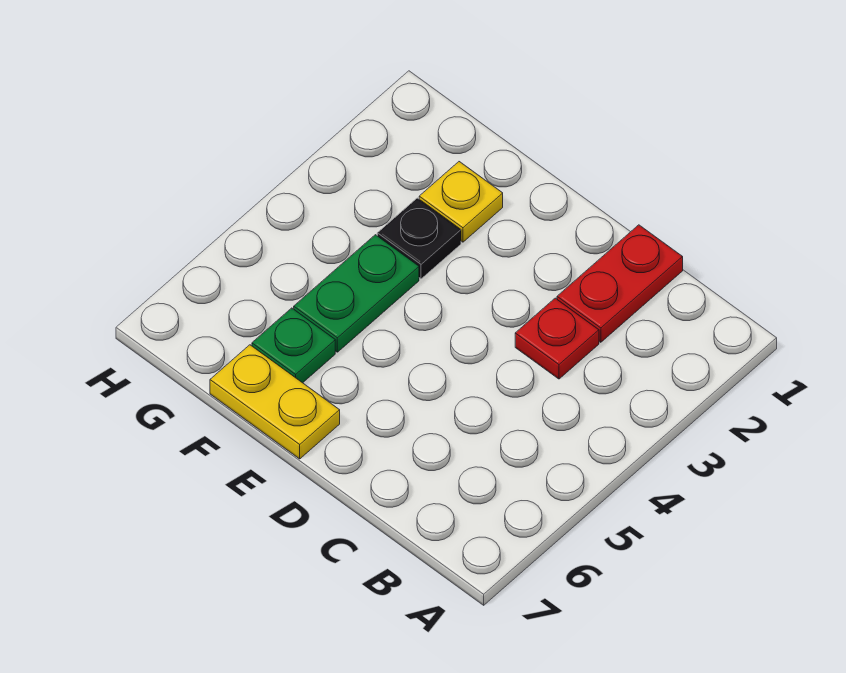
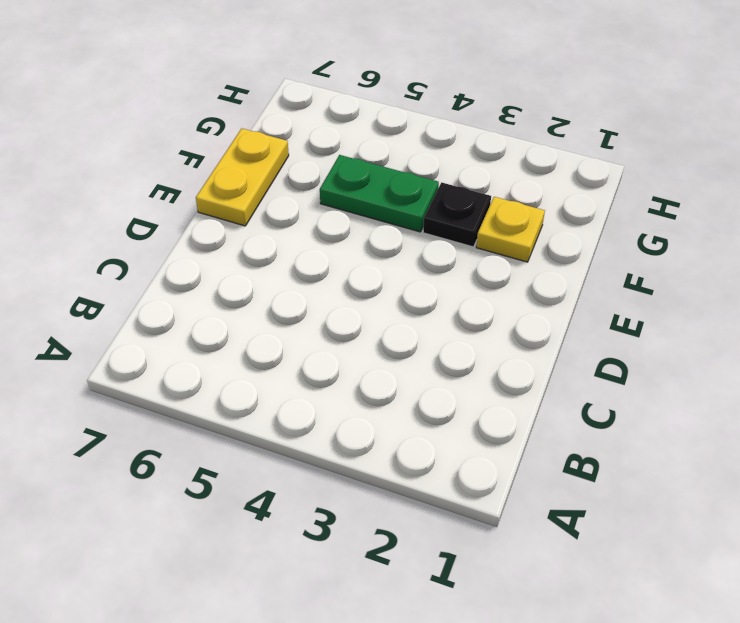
none -> red 1x2 plate [557,225,683,342]
none -> red 1x1 plate [515,298,599,379]

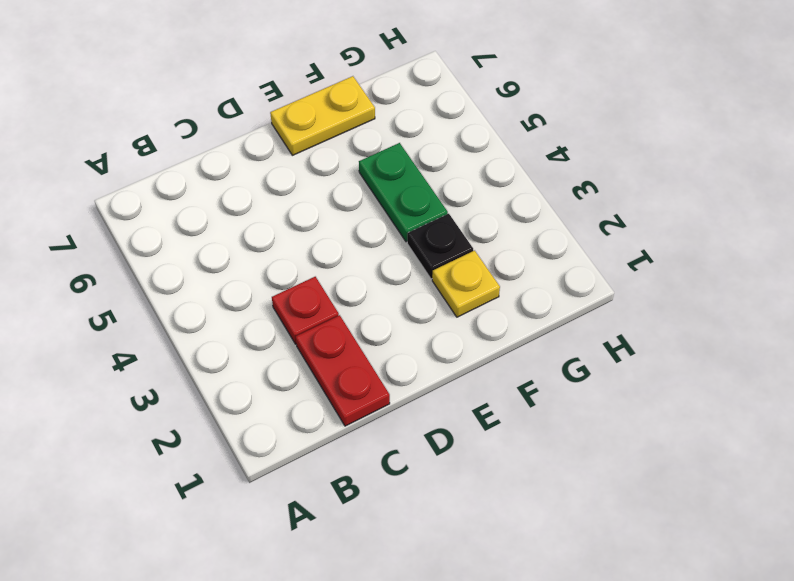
none -> green 1x1 plate [252,308,335,383]

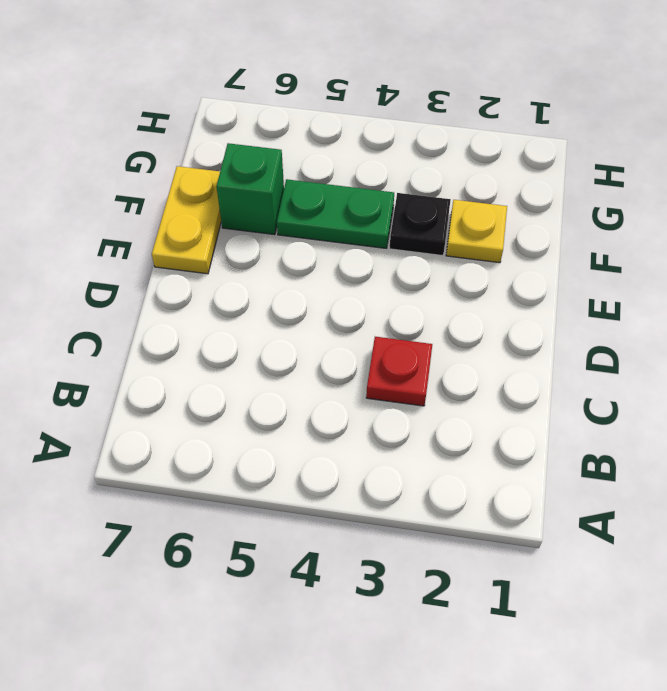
green 1x1 brick [216,143,284,235] -> green 1x1 plate [252,308,335,383]
none -> red 1x2 plate [557,225,683,342]

